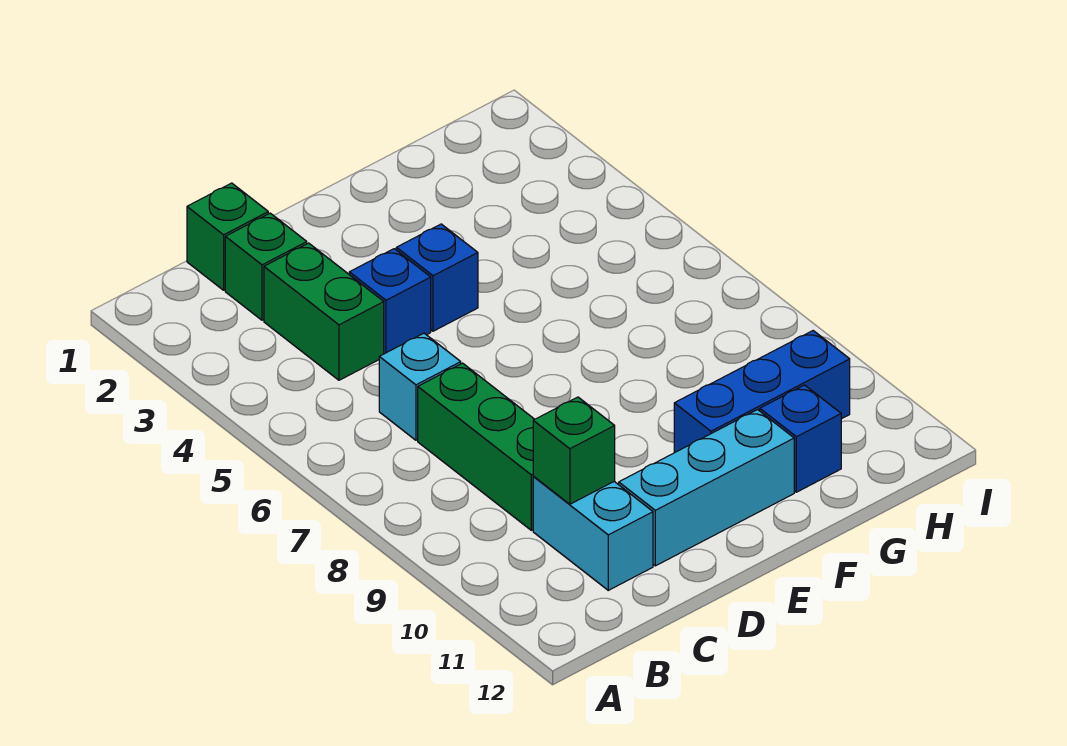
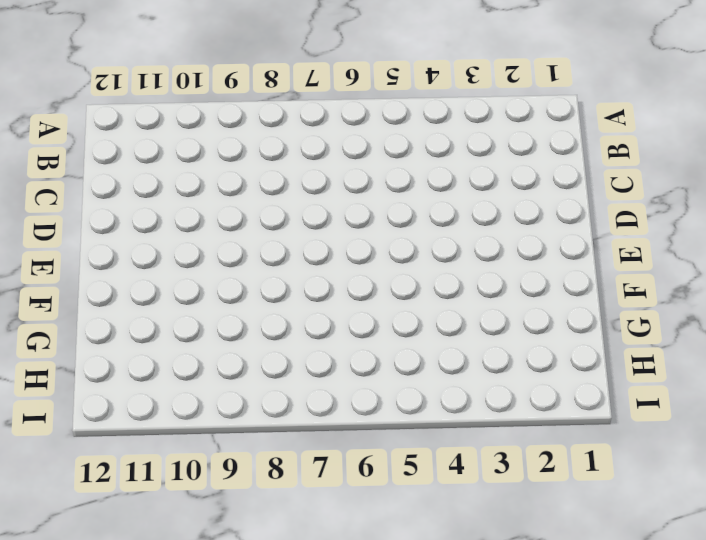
none -> green 1x1 brick [187,183,268,290]
none -> green 1x1 brick [225,213,307,320]
none -> green 1x2 brick [264,243,384,380]

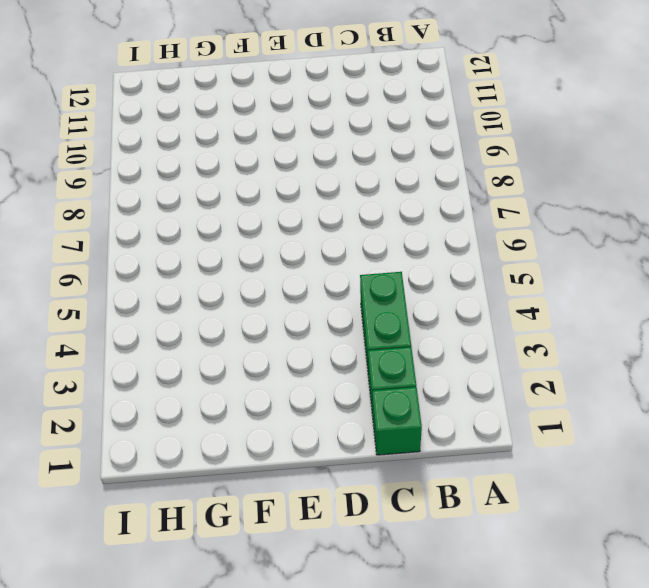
none -> cyan 1x1 brick [379,333,461,440]
none -> green 1x3 brick [418,363,534,530]
none -> cyan 1x2 brick [533,477,653,590]

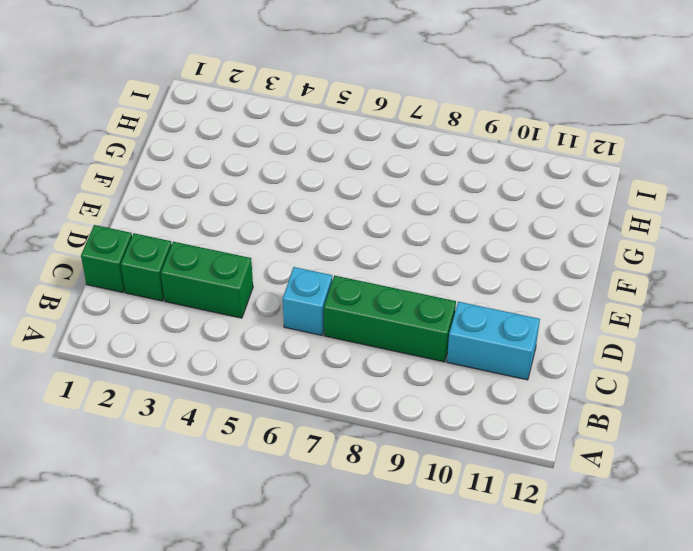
none -> blue 1x1 brick [349,249,431,354]
none -> cyan 1x3 brick [619,410,794,566]
none -> blue 1x1 brick [396,224,478,331]

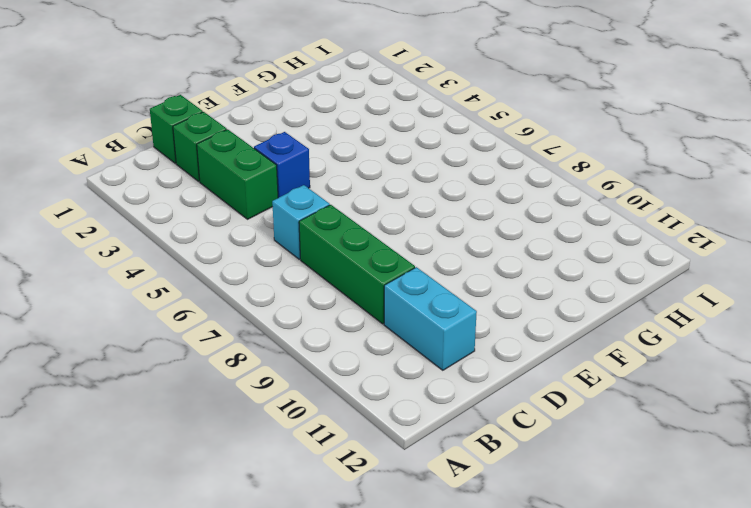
none -> cyan 1x3 brick [619,410,794,566]
none -> blue 1x1 brick [396,224,478,331]
none -> blue 1x3 brick [674,331,850,453]

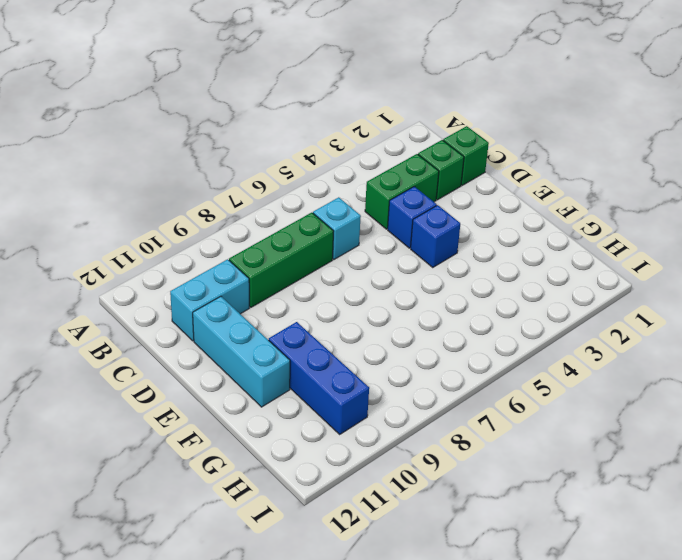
none -> blue 1x1 brick [760,385,841,492]
none -> green 1x1 brick [533,397,615,504]

